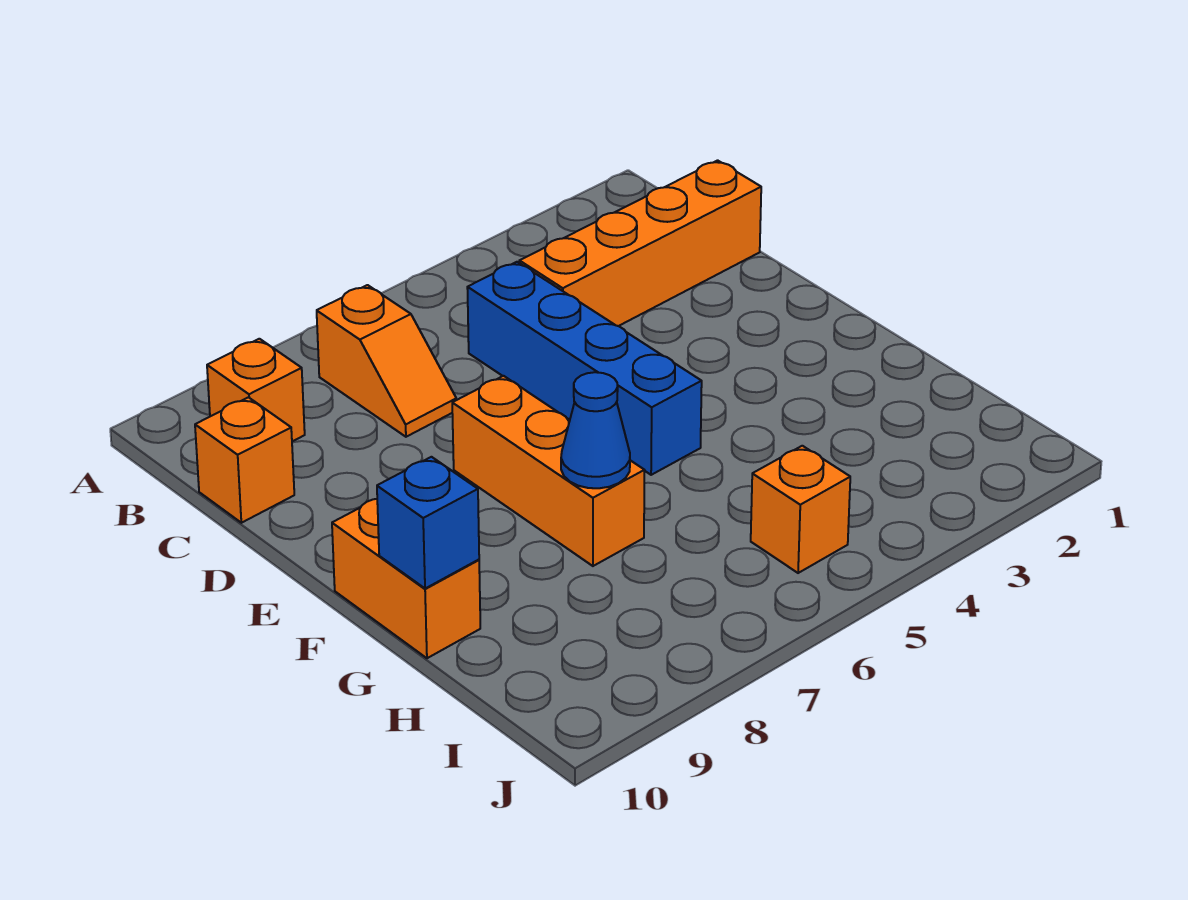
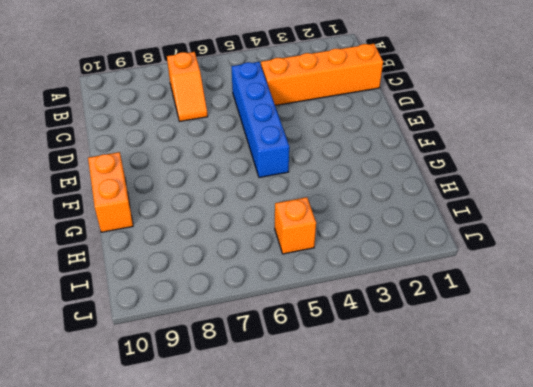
none -> orange 1x1 brick [207,339,305,441]
none -> orange 1x1 brick [195,397,294,523]

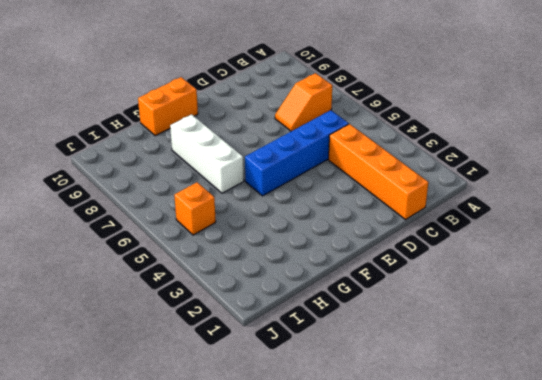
white 1x3 brick [170,114,244,193] -> orange 1x3 brick [452,376,645,566]
none -> orange 1x1 brick [207,339,305,441]
none -> orange 1x1 brick [195,397,294,523]

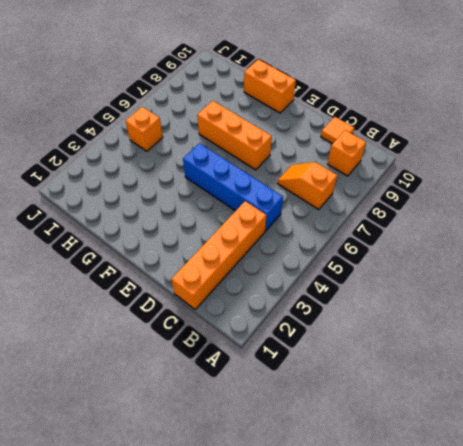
orange 1x1 tile [321,117,354,144] -> orange 1x1 brick [195,397,294,523]
none -> blue 1x1 cone [561,372,630,488]
none -> blue 1x1 brick [377,457,479,589]

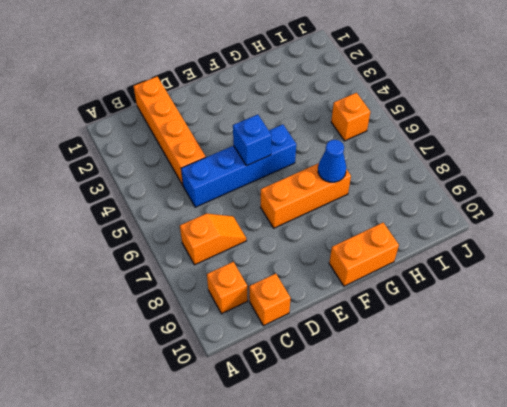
blue 1x1 brick [233,115,271,166] -> blue 1x1 brick moved to [377,457,479,589]

